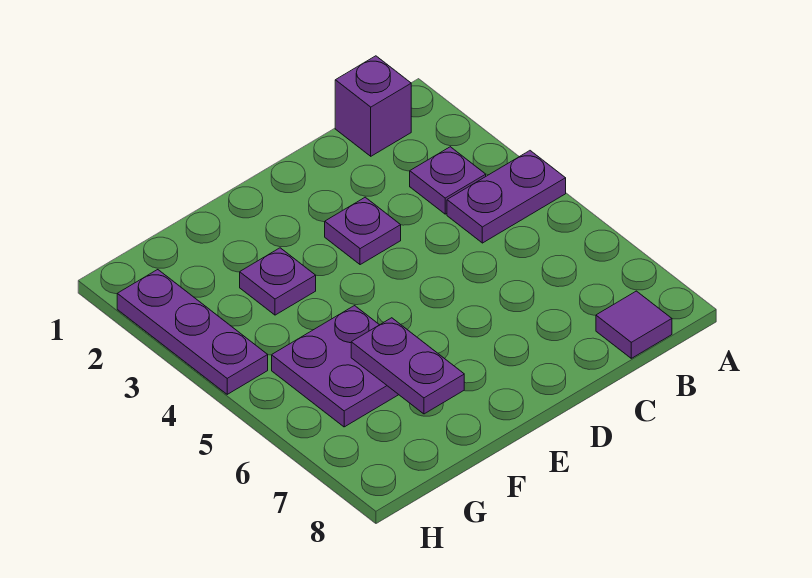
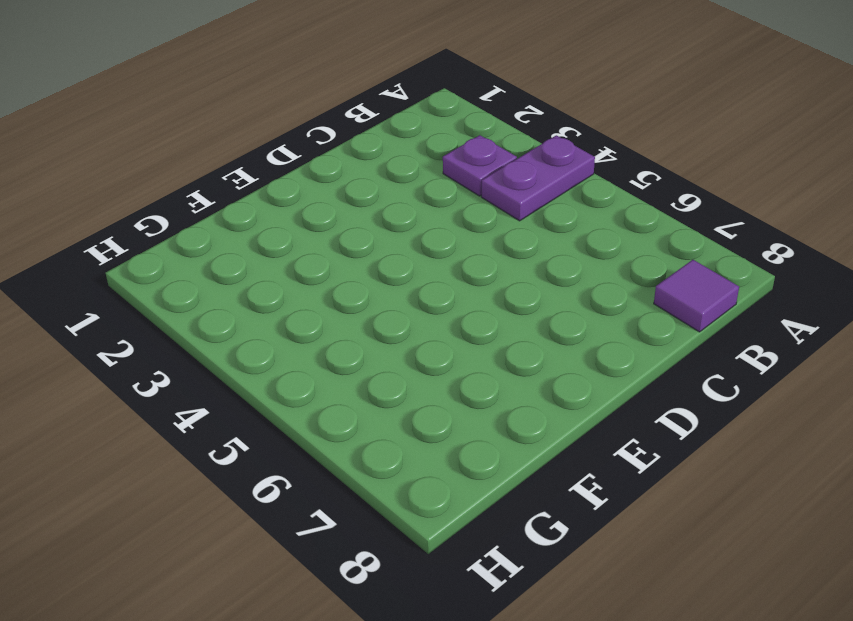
none -> purple 1x1 brick [335,56,411,156]
none -> purple 1x1 plate [325,197,401,265]

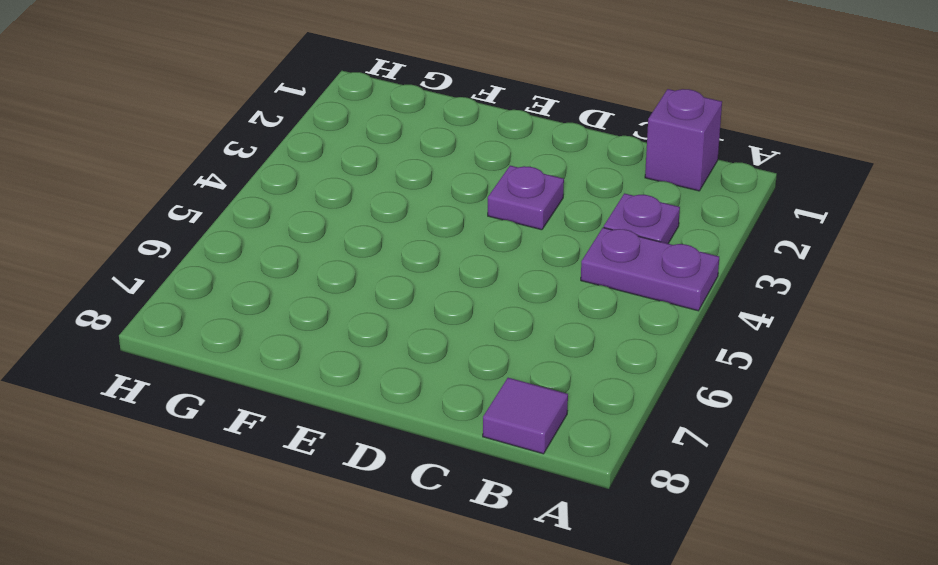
none -> purple 1x1 plate [240,248,316,315]
none -> purple 2x2 plate [272,306,399,427]

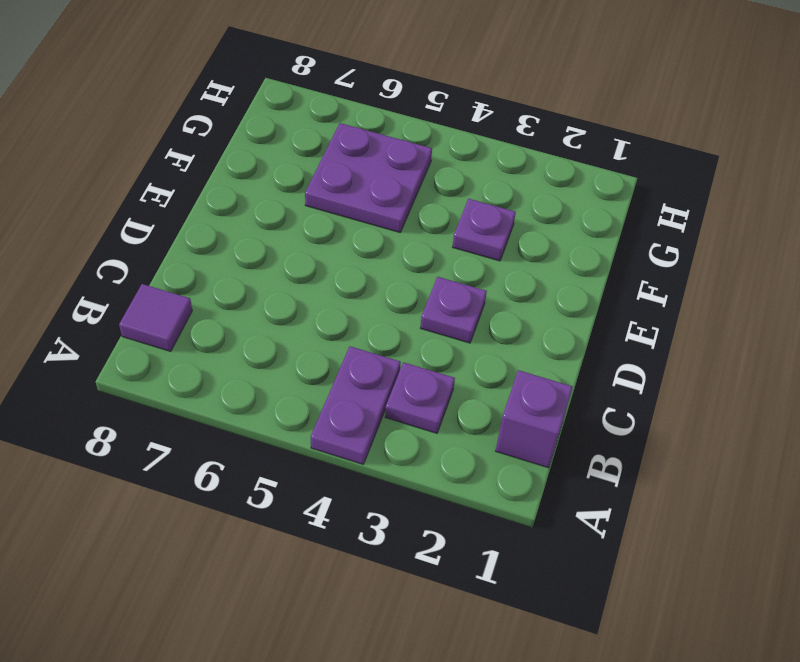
none -> purple 1x3 plate [117,270,268,394]
none -> purple 1x2 plate [351,318,464,414]

